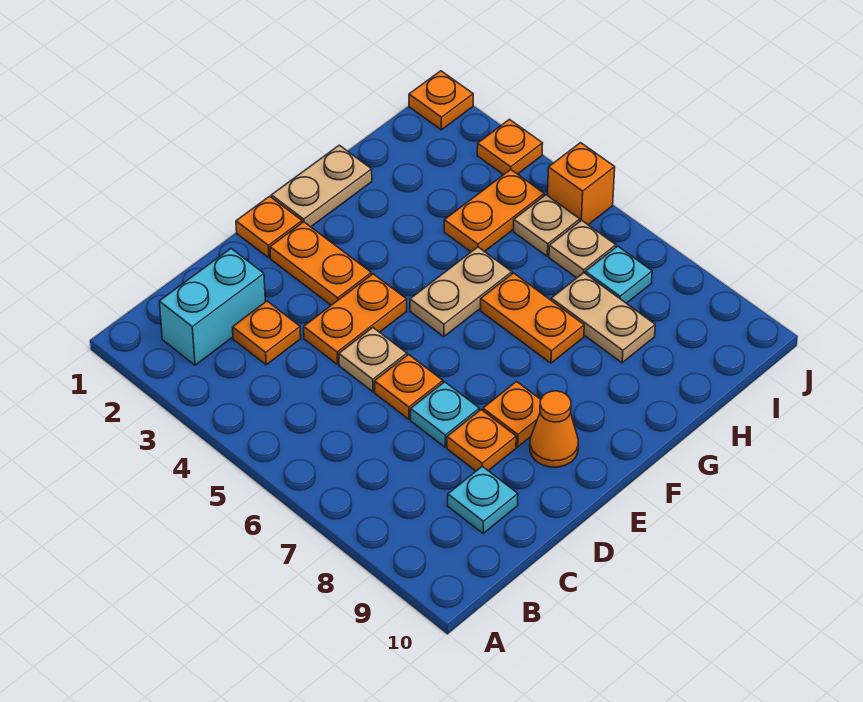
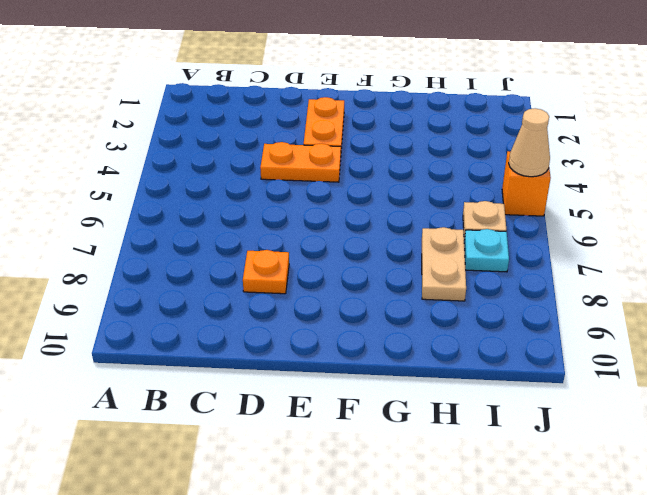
tan 1x1 cone [509,108,550,177] -> none
none -> cyan 1x2 brick [159,249,265,365]
none -> orange 1x1 plate [233,301,301,365]
none -> cyan 1x1 plate [448,466,518,533]

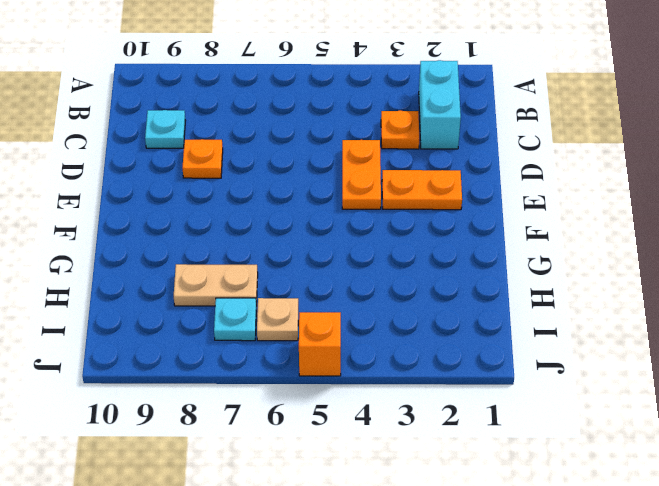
none -> tan 1x1 plate [339,328,407,392]
none -> orange 1x1 plate [375,355,443,419]
none -> cyan 1x1 plate [411,382,479,447]

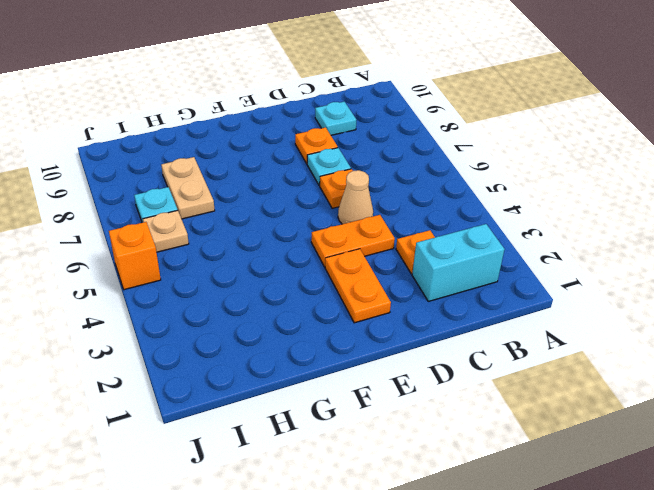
tan 1x1 cone [338,170,373,224] -> tan 1x1 plate [339,328,407,392]
none -> orange 1x1 plate [236,196,302,258]
none -> orange 1x1 plate [483,382,541,447]
none -> orange 1x1 cone [530,391,578,467]

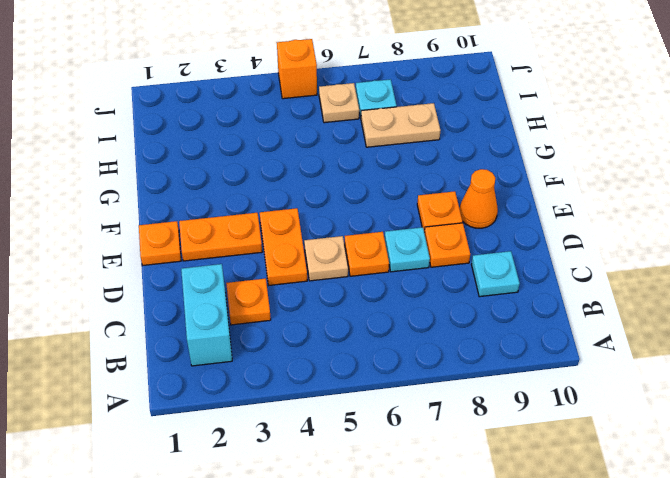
none -> tan 1x2 plate [271,145,372,227]
none -> tan 1x2 plate [410,247,512,337]
none -> orange 1x2 plate [481,273,584,363]

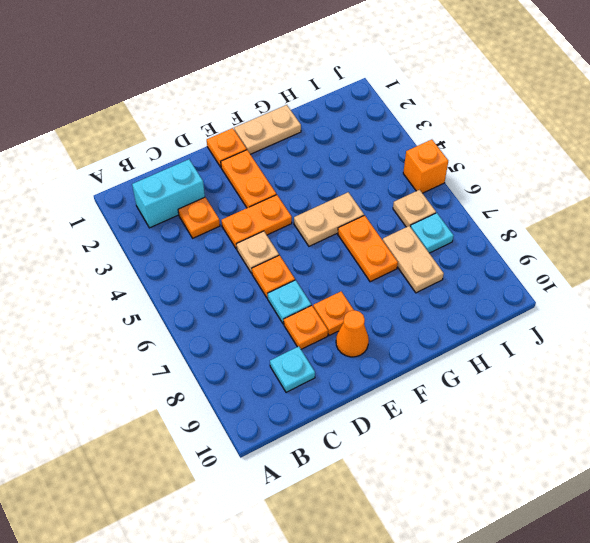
none -> orange 1x2 plate [444,170,544,252]
none -> tan 1x1 plate [514,195,580,256]
none -> orange 1x1 plate [409,71,473,130]

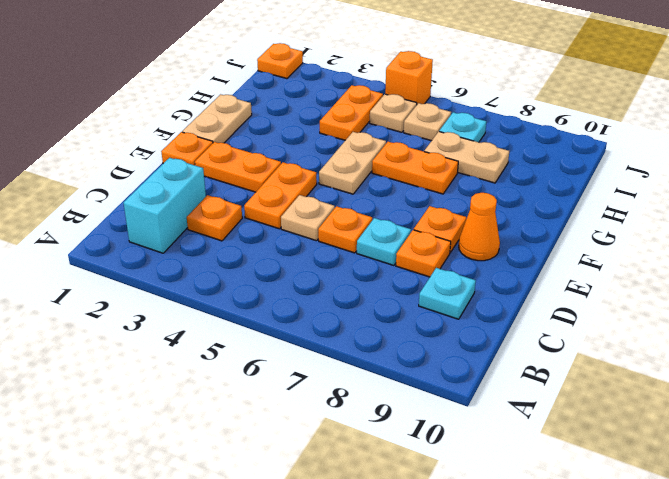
none -> orange 1x1 plate [477,119,543,175]

